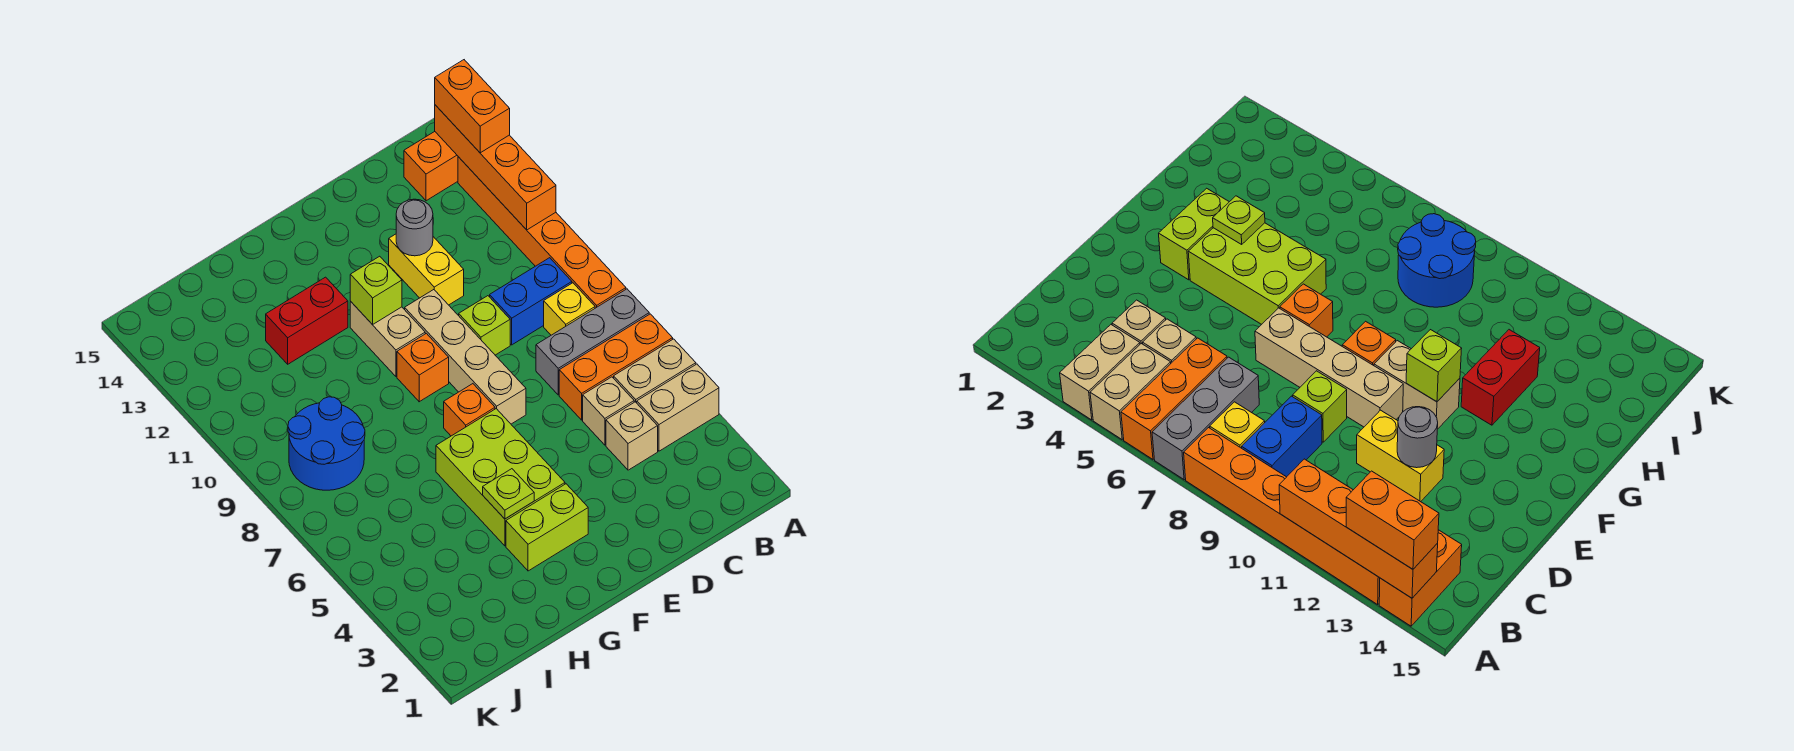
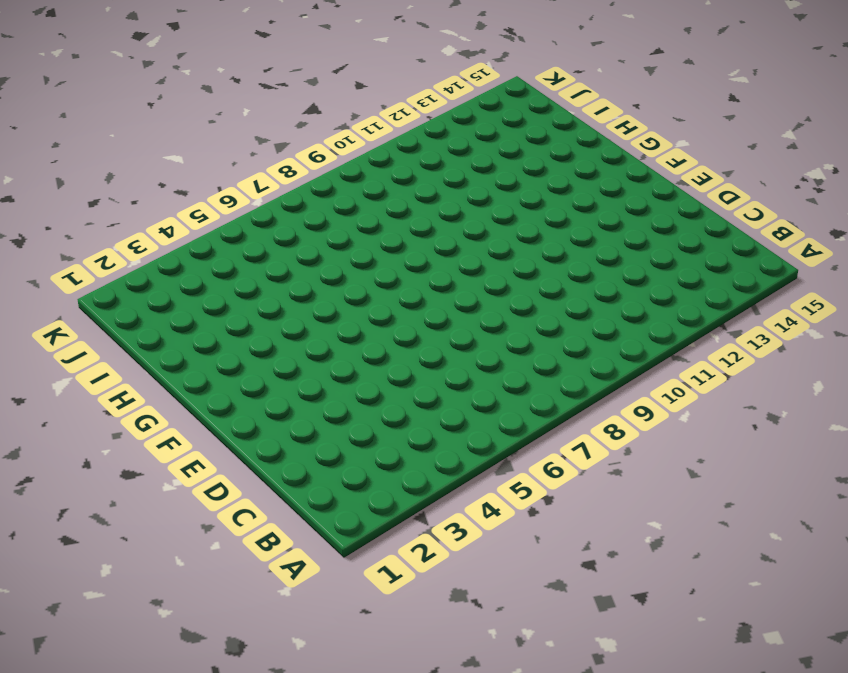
none -> tan 1x2 brick [637,364,719,451]
none -> tan 1x2 brick [614,339,696,403]
none -> orange 1x3 brick [559,314,673,420]

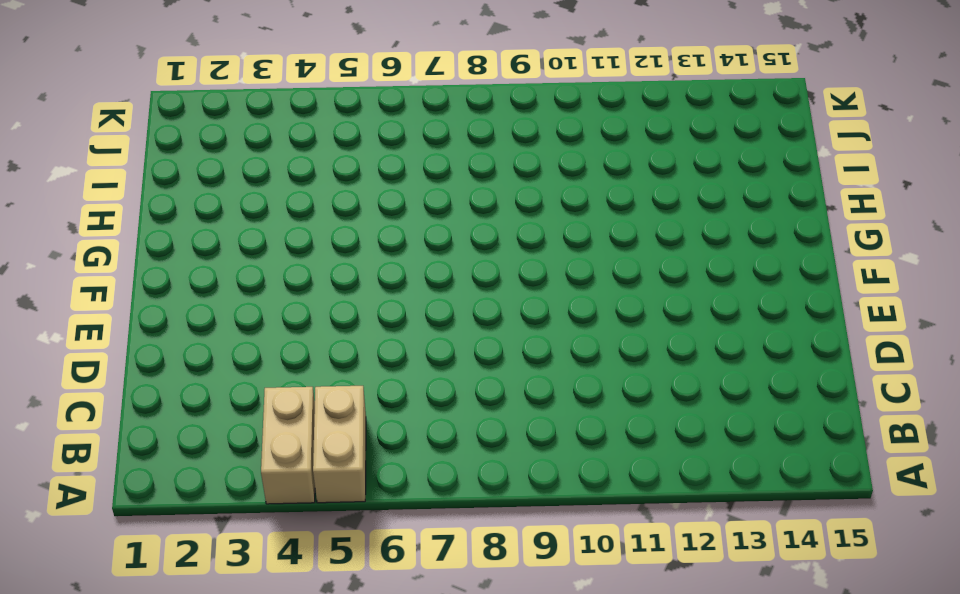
none -> orange 1x3 brick [559,314,673,420]
none -> grey 1x3 brick [536,289,649,395]
none -> orange 1x6 brick [458,157,626,308]

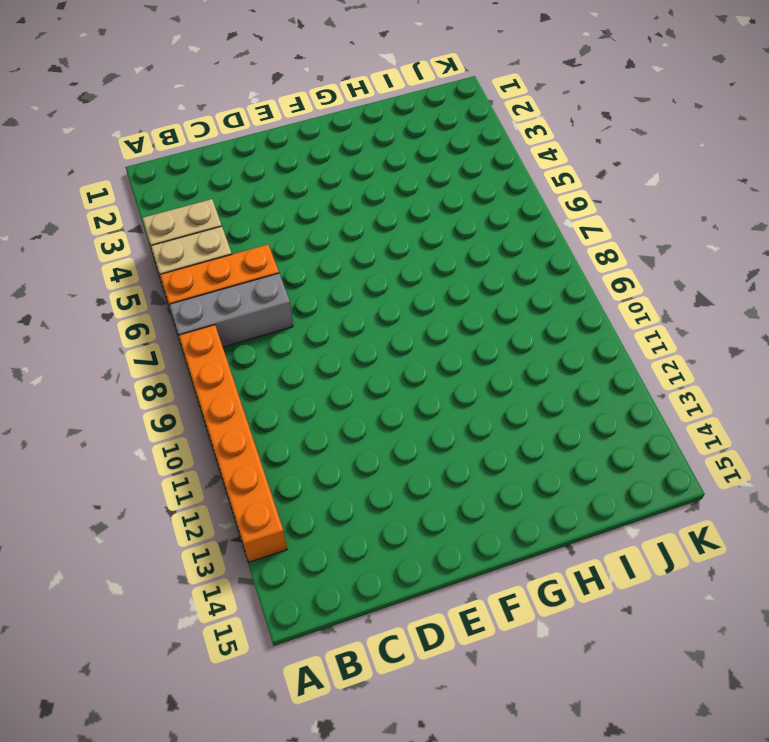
none -> orange 1x2 brick [404,132,458,201]
none -> yellow 1x1 brick [544,283,595,335]
none -> blue 1x2 brick [490,258,572,345]

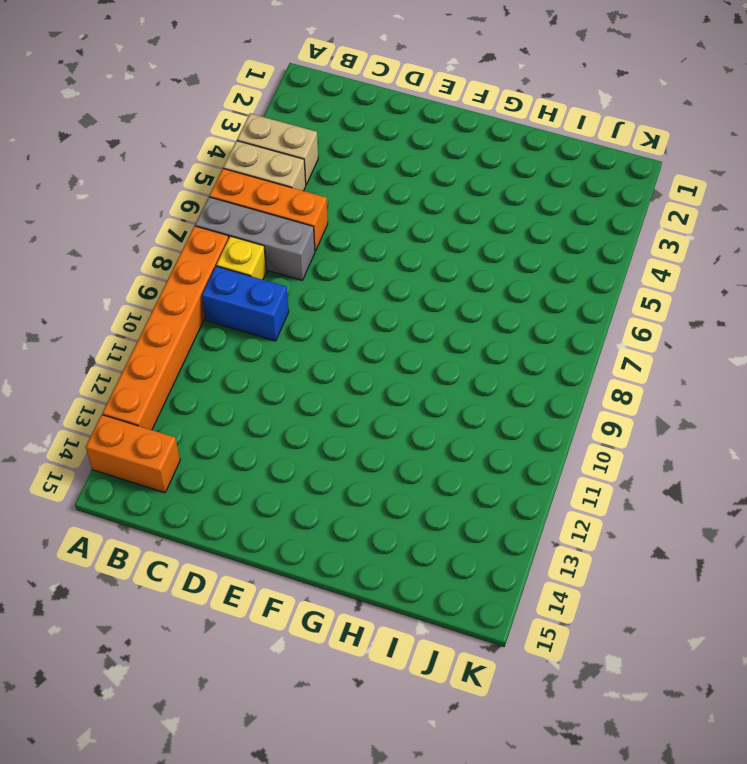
none -> tan 1x1 brick [606,402,658,470]
none -> tan 1x1 brick [583,377,634,445]
none -> lime 1x1 brick [459,296,510,355]

